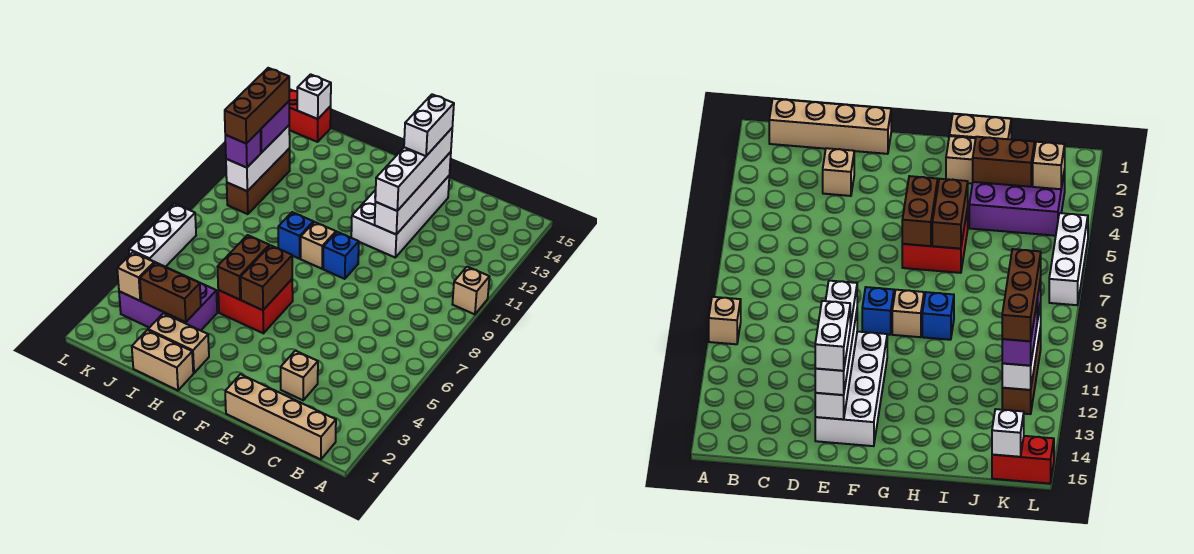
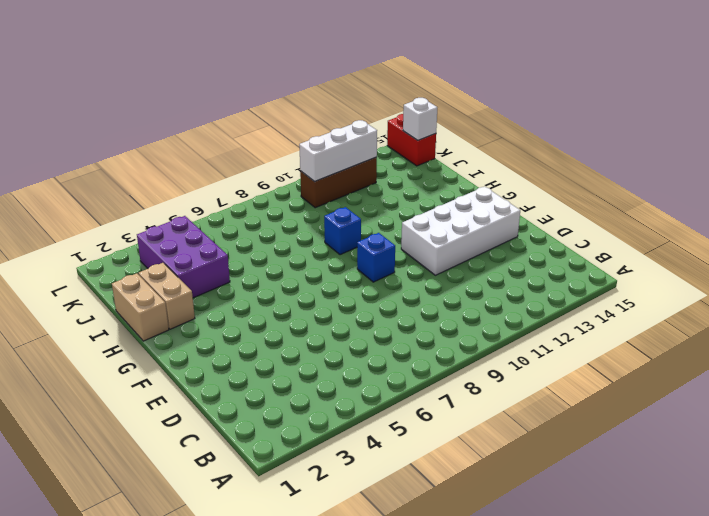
none -> tan 1x1 brick [452,267,489,314]
none -> tan 1x4 brick [225,374,336,460]
none -> tan 1x1 brick [281,351,318,400]

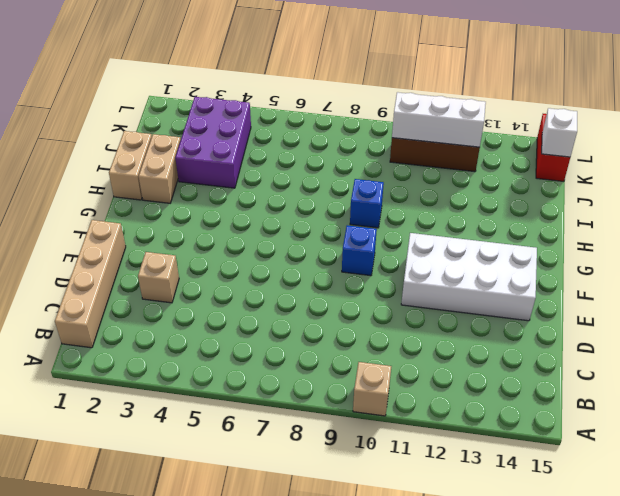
none -> red 2x2 brick [218,279,293,333]
none -> tan 1x1 brick [301,222,336,269]
none -> white 1x3 brick [129,204,196,267]

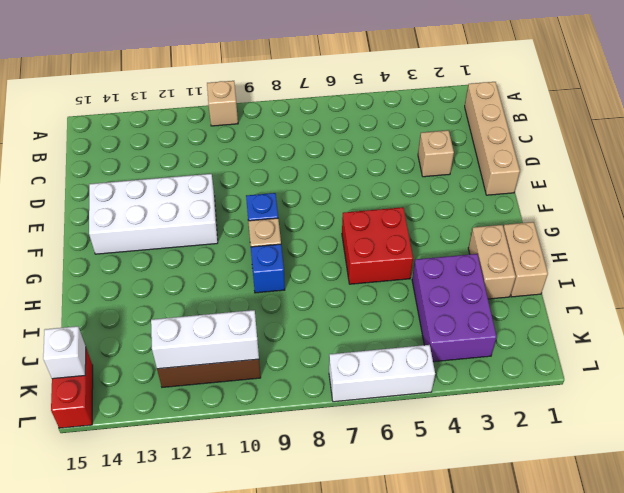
none -> white 1x4 brick [375,152,451,234]
none -> brown 1x2 brick [241,245,292,310]
none -> brown 1x2 brick [217,235,269,300]

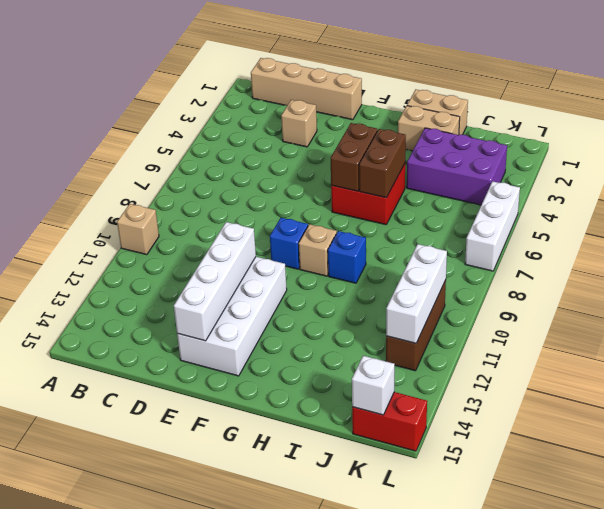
none -> brown 1x2 brick [140,263,201,322]
none -> tan 1x1 brick [117,252,154,301]
none -> white 1x4 brick [375,128,452,211]

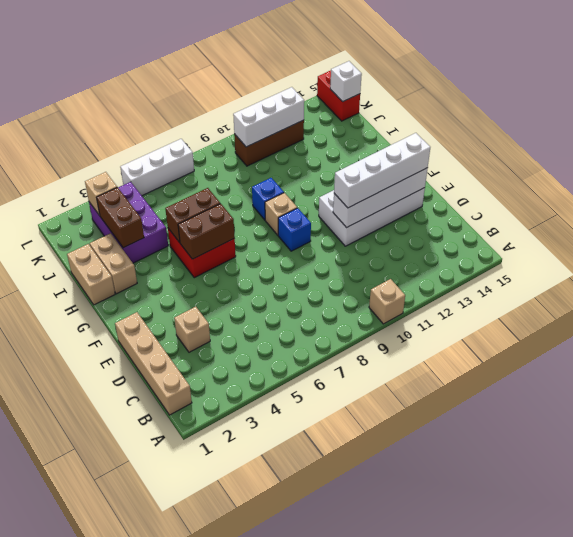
none -> purple 1x1 brick [225,131,261,168]
none -> purple 1x2 brick [260,101,289,153]
none -> white 1x2 brick [404,94,454,156]

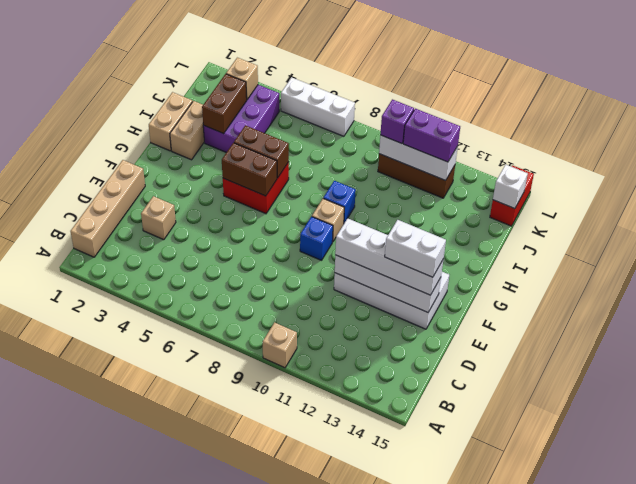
none -> brown 1x3 brick [225,68,289,144]

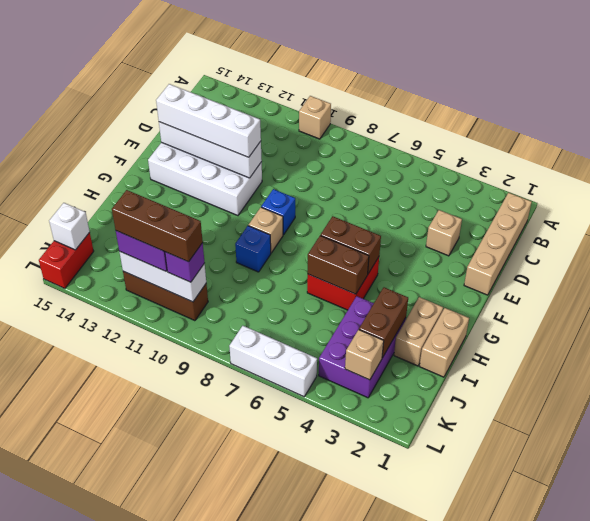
none -> white 1x2 brick [404,94,454,156]

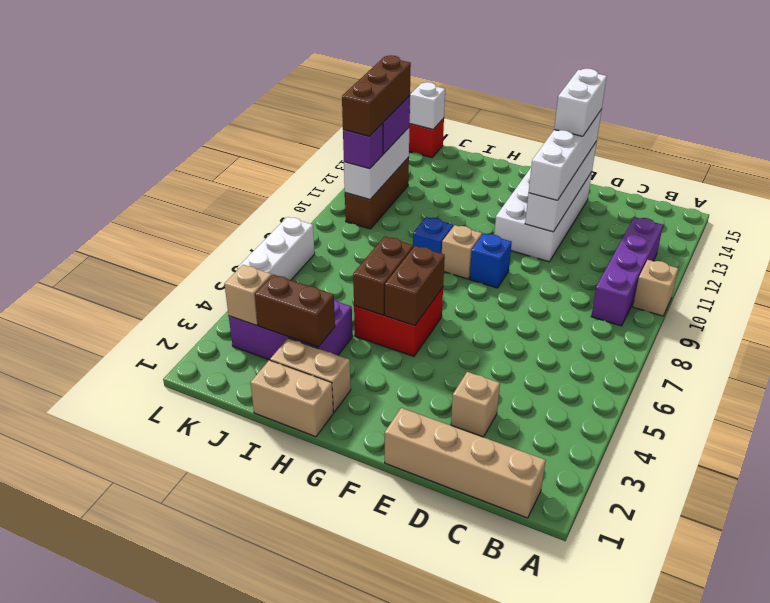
purple 1x4 brick [591,217,663,326] -> none

